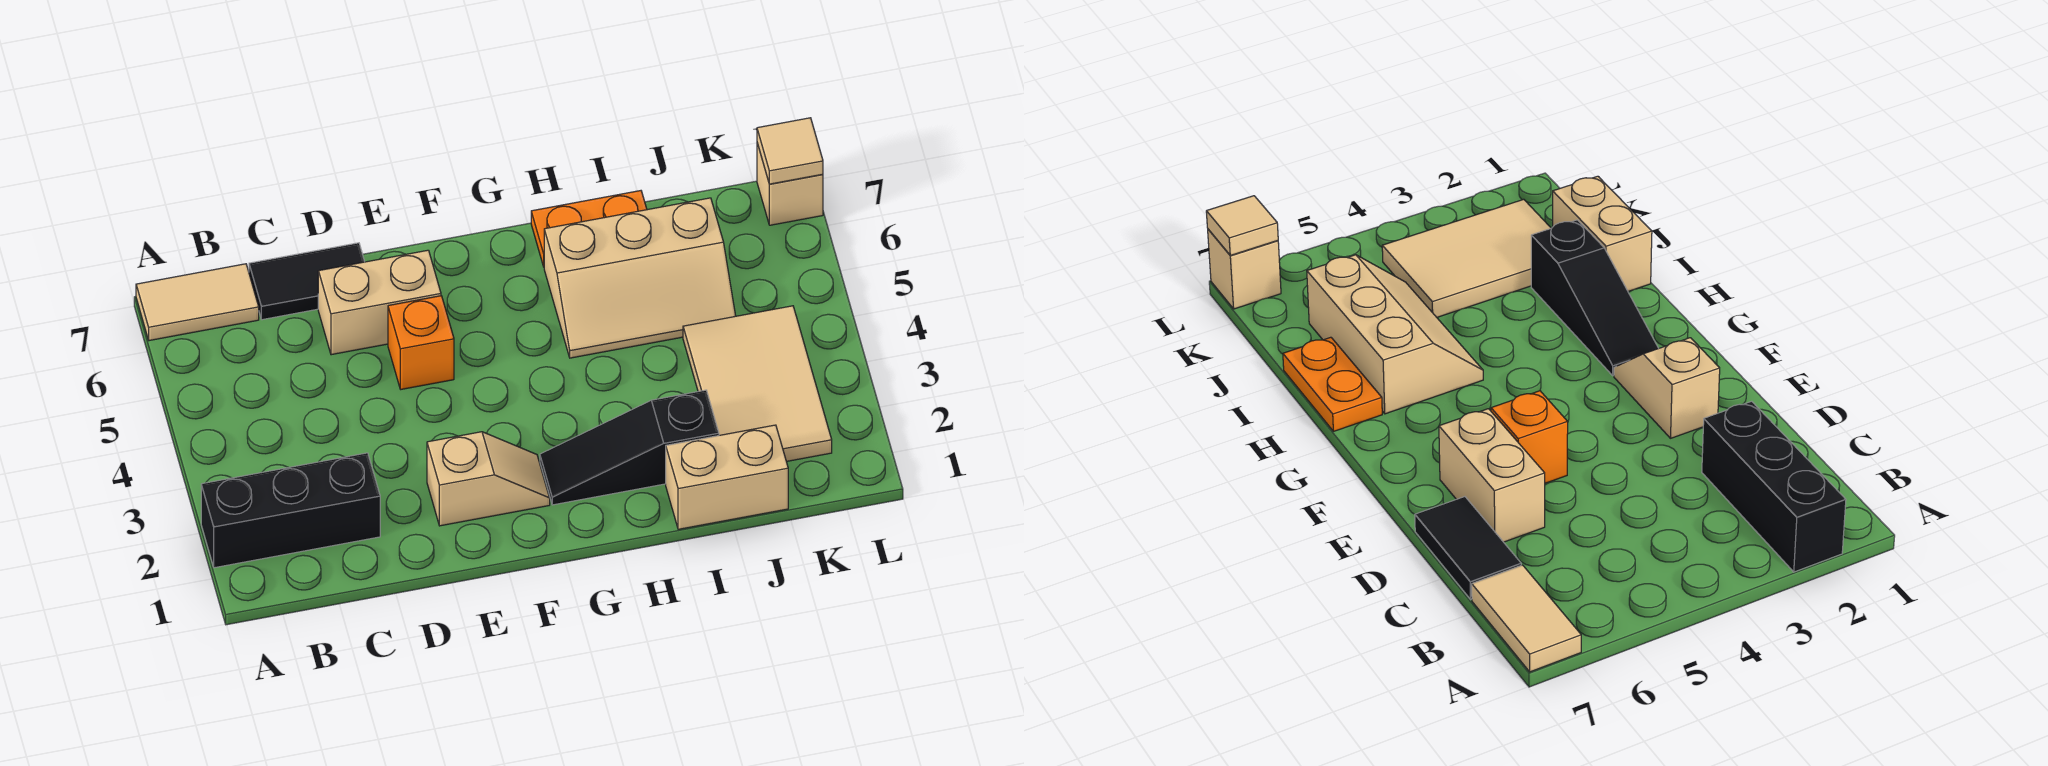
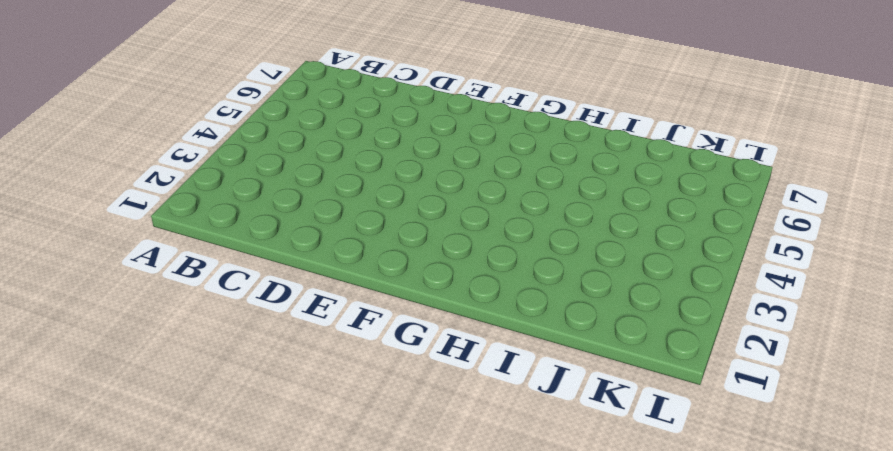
none -> black 1x3 brick [201,453,380,568]
none -> tan 1x2 tile [136,264,259,341]
none -> black 1x2 tile [249,243,365,320]

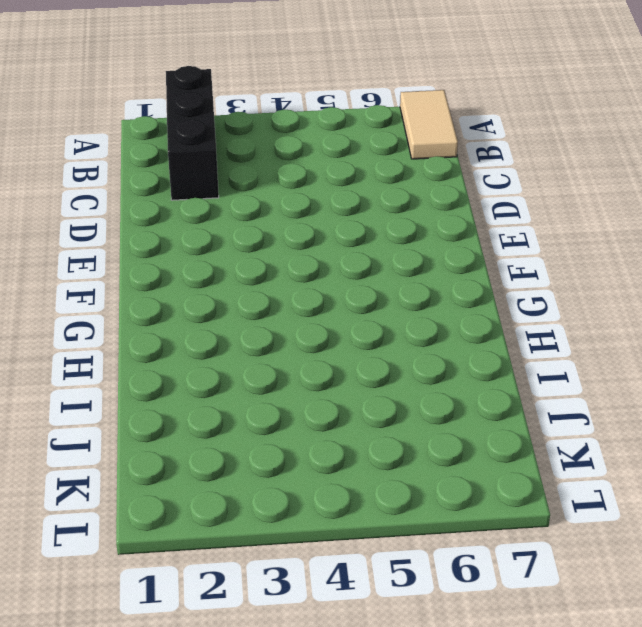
none -> black 1x2 tile [249,243,365,320]
none -> tan 1x2 brick [318,250,441,355]
none -> tan 1x2 slope [427,432,550,526]

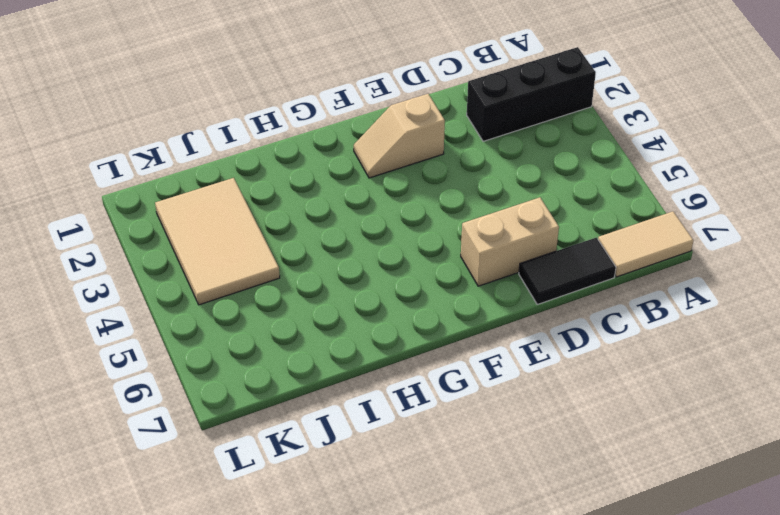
none -> orange 1x1 brick [388,296,454,389]
none -> black 1x3 slope [540,390,719,505]
none -> tan 2x3 slope [544,198,736,358]

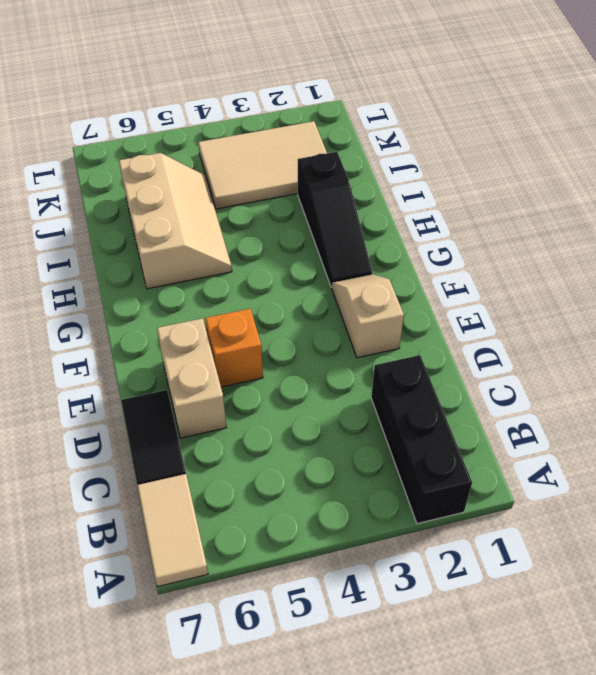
none -> orange 1x2 plate [531,191,647,267]
none -> tan 1x2 brick [666,425,788,529]
none -> tan 1x1 brick [757,143,823,225]

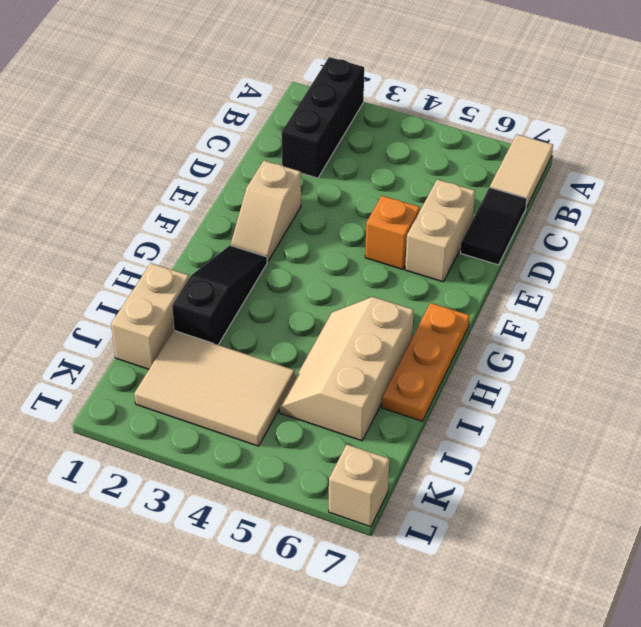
orange 1x3 plate [382,303,470,421] -> orange 1x2 plate [531,191,647,267]
none -> tan 1x1 tile [757,118,823,184]

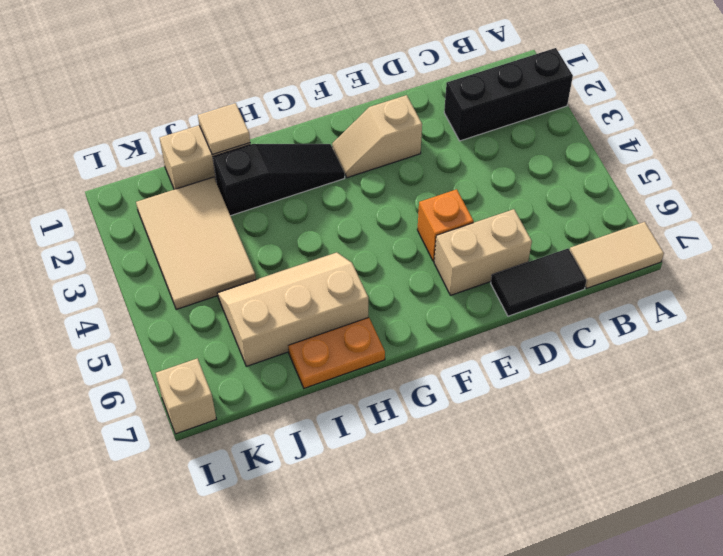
tan 1x1 tile [198,103,250,155] -> tan 1x1 tile moved to [757,118,823,184]

